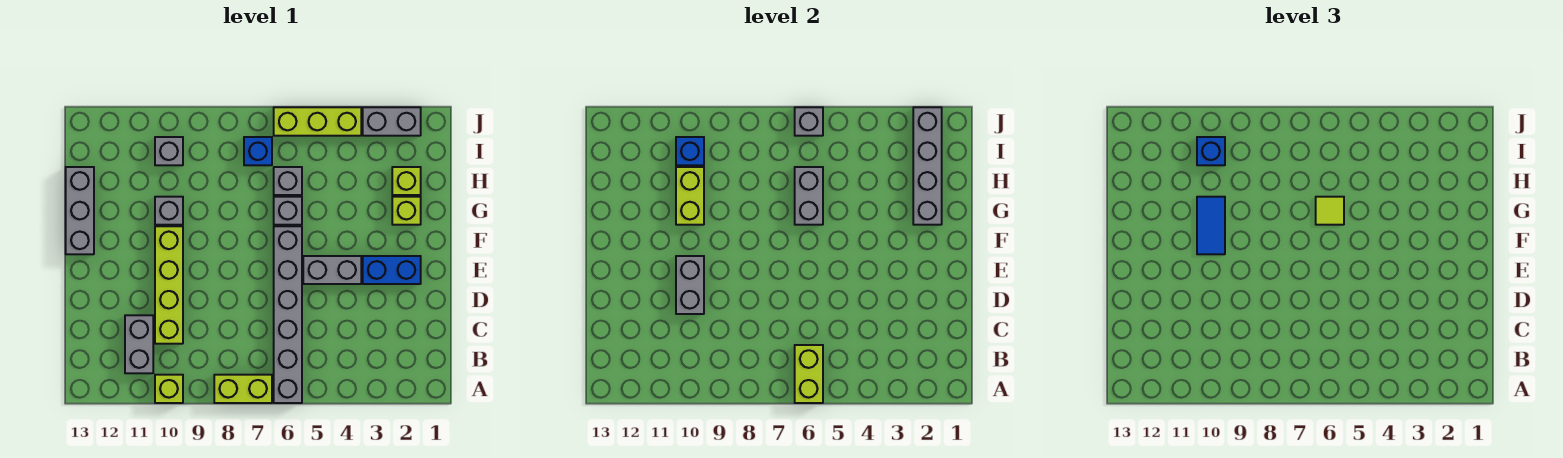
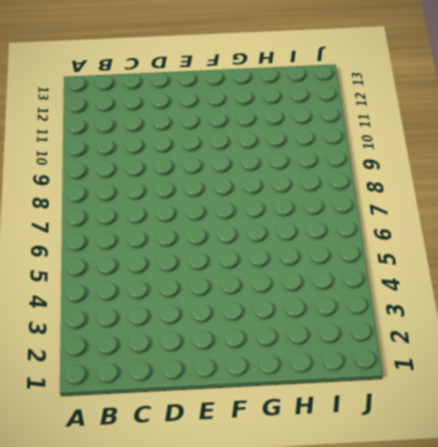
none -> grey 1x6 brick [274,226,302,403]
none -> lime 1x2 brick [214,375,272,403]
none -> lime 1x1 brick [155,375,183,403]

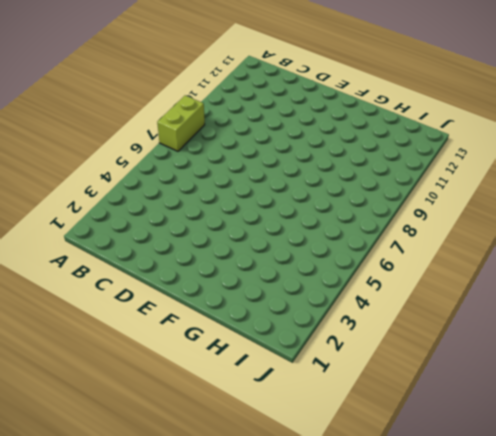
none -> grey 1x6 brick [274,226,302,403]
none -> lime 1x1 brick [155,375,183,403]
none -> grey 1x2 brick [125,315,153,373]

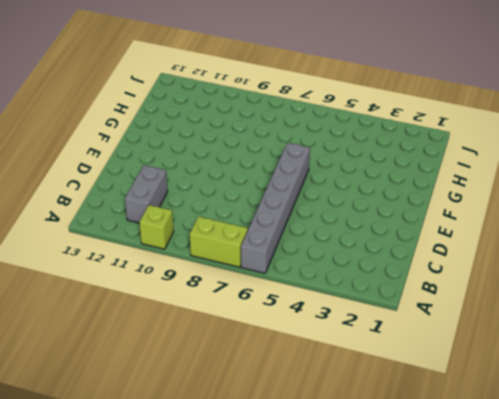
none -> lime 1x4 brick [155,226,183,344]
none -> blue 1x2 brick [363,256,421,284]
none -> grey 1x2 brick [303,256,361,284]

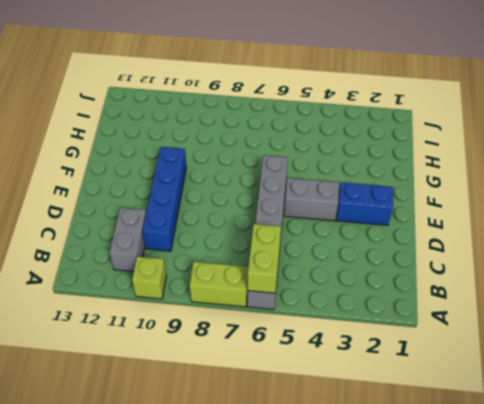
blue 1x4 brick [142,147,187,251] -> lime 1x4 brick [155,226,183,344]
none -> grey 1x3 brick [66,167,94,254]
none -> lime 1x1 brick [392,197,421,225]
none -> grey 1x1 brick [274,197,302,225]

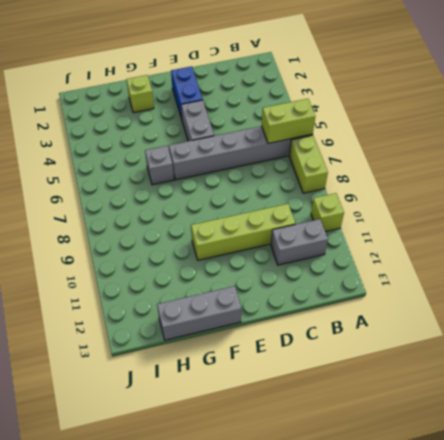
none -> grey 1x1 brick [155,197,183,225]
none -> lime 1x1 brick [392,167,421,195]
none -> grey 1x1 brick [274,167,302,195]

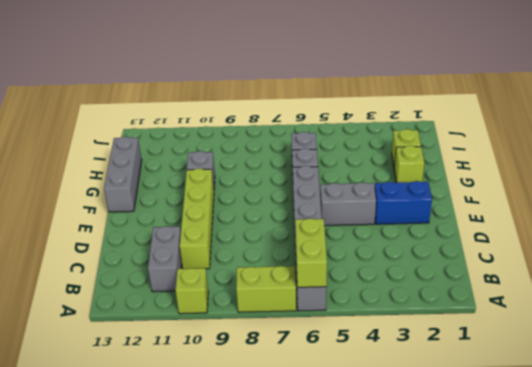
none -> blue 1x1 brick [244,137,272,165]
none -> grey 1x1 brick [155,137,183,165]
none -> grey 1x2 brick [363,107,421,136]

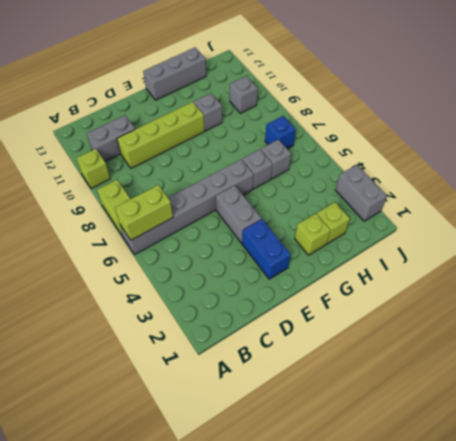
none -> lime 1x3 brick [274,107,361,136]
none -> grey 1x2 brick [676,256,704,314]
none -> grey 1x4 brick [913,107,942,225]

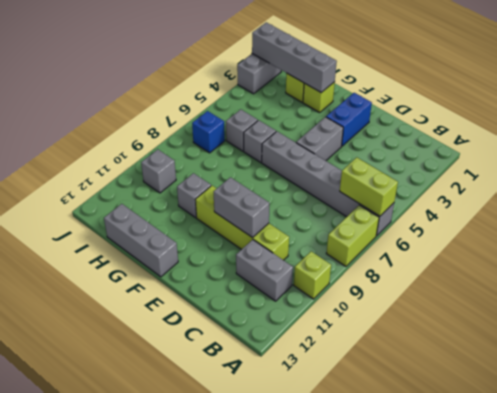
none -> lime 1x3 brick [274,107,361,136]
none -> grey 1x2 brick [795,167,823,225]
none -> lime 1x2 brick [676,167,704,225]

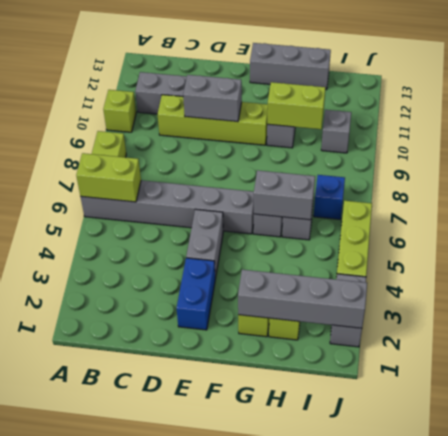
none -> blue 1x1 brick [676,137,704,165]
none -> grey 1x1 brick [795,107,823,136]
none -> blue 1x2 tile [1197,197,1225,254]

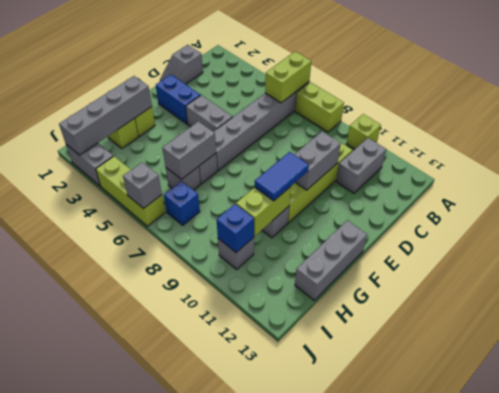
grey 1x2 slope [160,45,203,84] -> none
none -> lime 1x1 tile [1316,197,1344,225]
none -> blue 1x1 brick [1197,137,1225,165]

